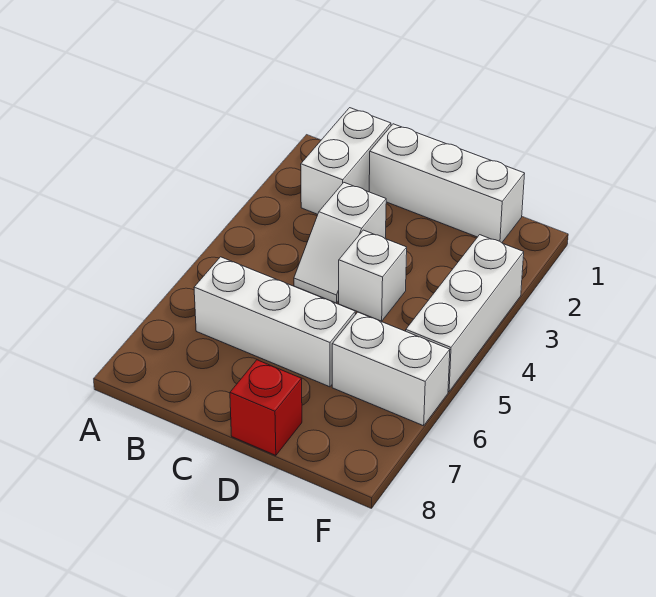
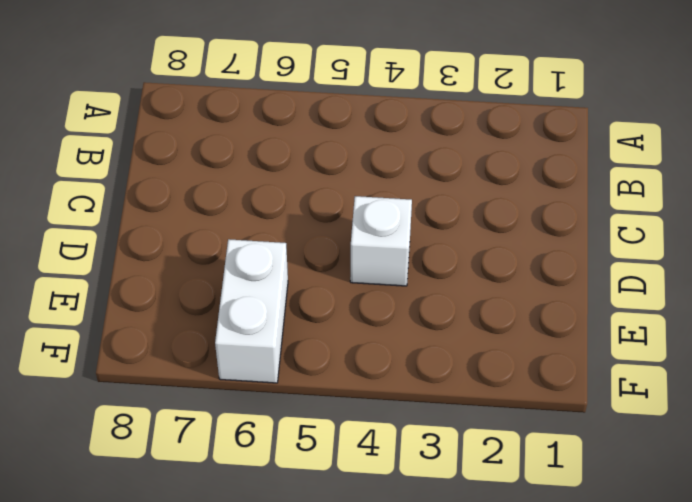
none -> white 1x2 brick [301,108,391,214]
none -> white 1x3 brick [194,257,355,387]

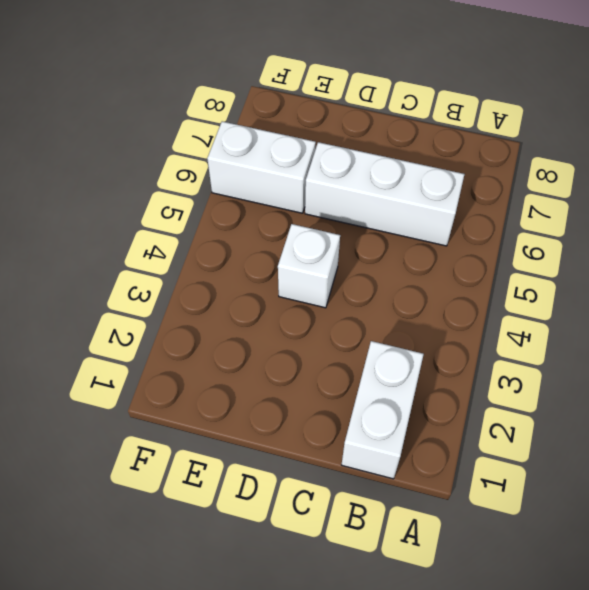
none -> white 1x3 brick [369,124,525,243]
none -> white 1x2 slope [294,183,386,303]

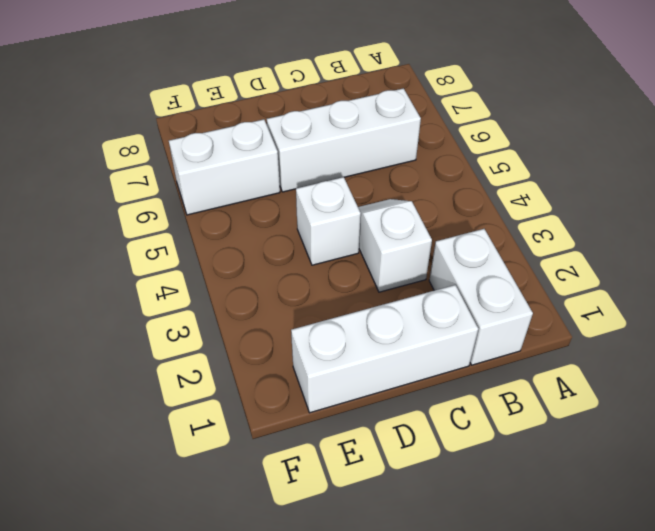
none -> red 1x1 brick [230,360,302,455]
none -> white 1x3 brick [406,235,524,392]

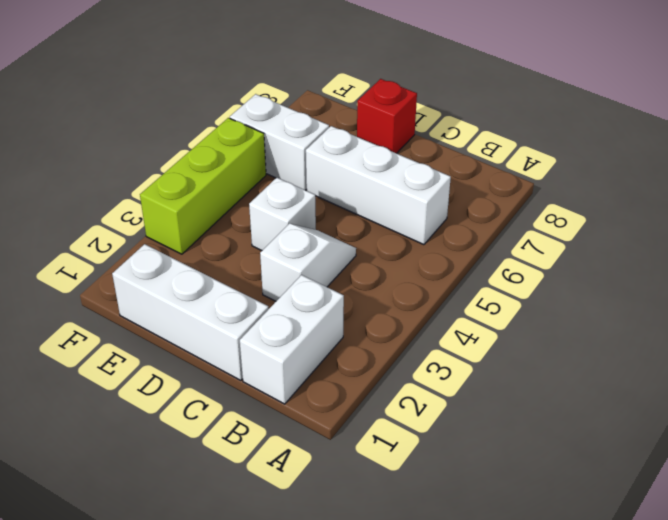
lime 1x3 brick [140,118,266,254] -> white 1x3 brick [406,235,524,392]

